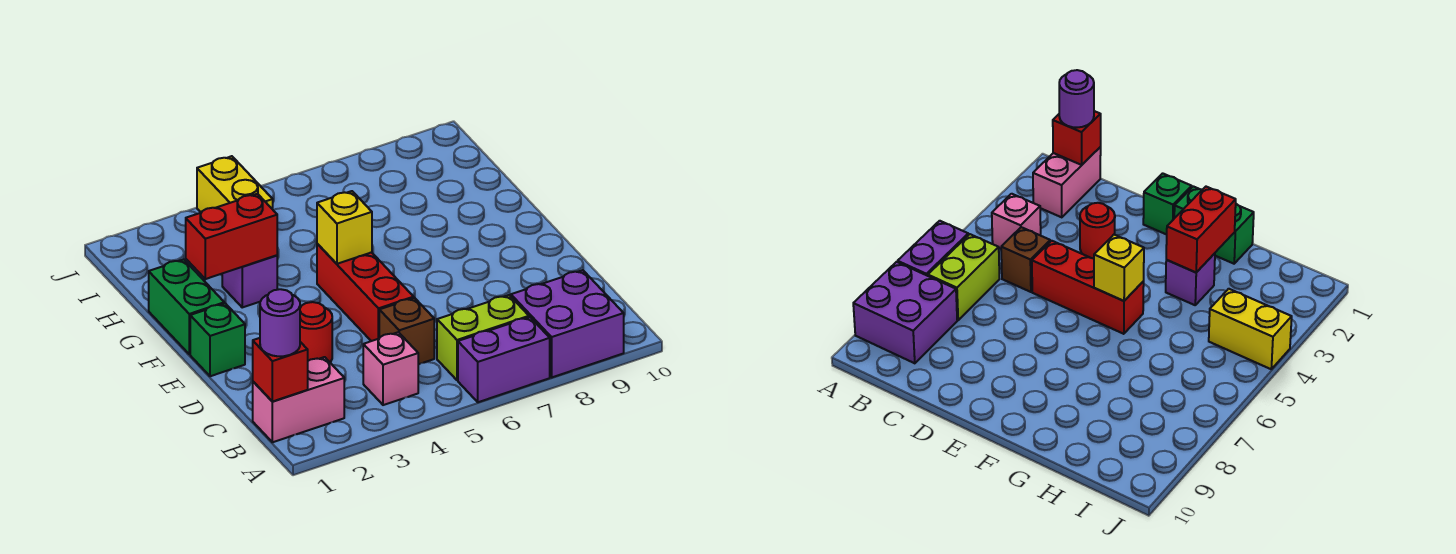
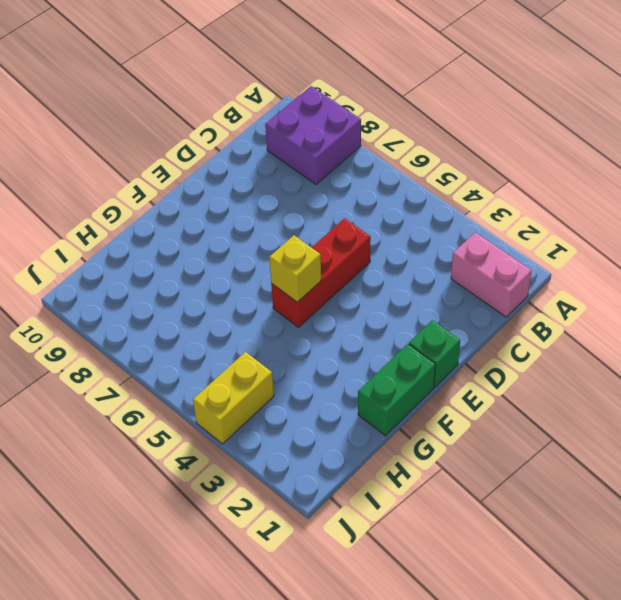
none -> purple 1x2 brick [458,317,550,402]
none -> pink 1x1 brick [363,332,419,405]
none -> lime 1x2 brick [437,295,529,380]

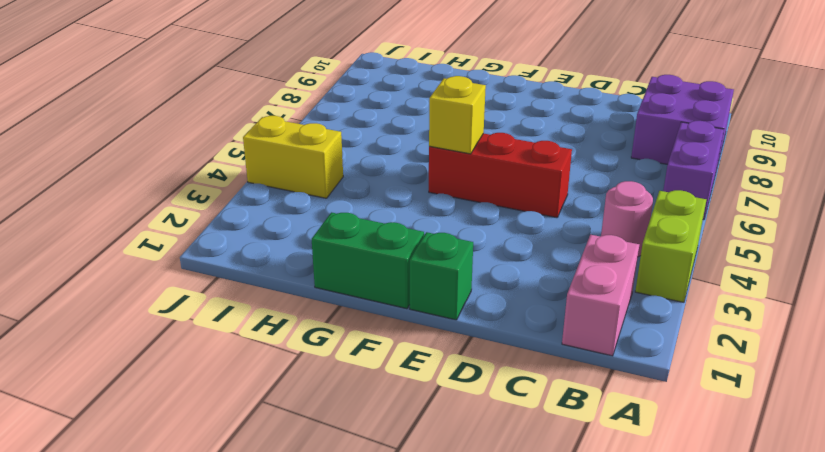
lime 1x2 brick [635,190,706,302] -> lime 1x2 brick moved to [437,295,529,380]
pink 1x1 round brick [601,181,653,257] -> pink 1x1 brick [363,332,419,405]
none -> brown 1x1 brick [379,298,434,364]
none -> red 1x1 round brick [300,302,332,362]
none -> purple 1x1 brick [222,255,277,307]

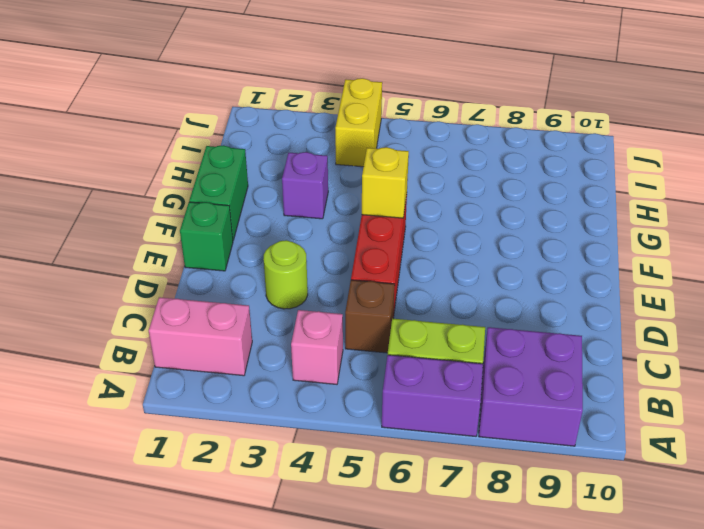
lime 1x1 round brick [263,240,308,309] -> red 1x1 round brick [300,302,332,362]
none -> red 1x1 brick [253,338,308,402]
none -> red 1x2 brick [186,194,277,279]
none -> purple 1x1 round brick [260,289,300,356]

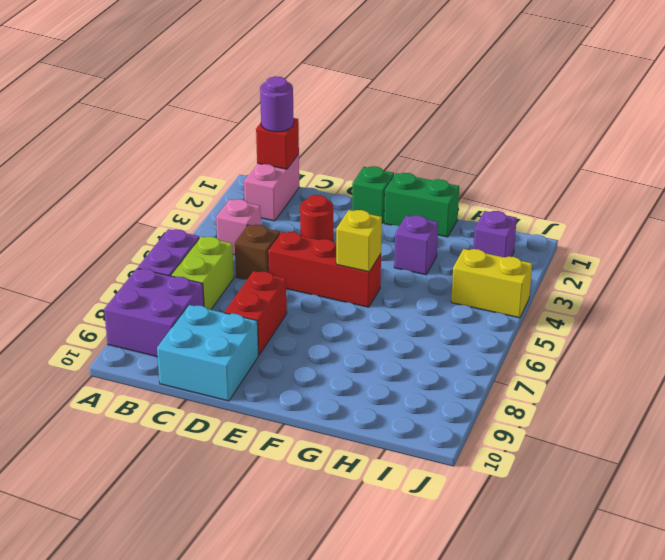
cyan 2x2 brick [157,305,259,401] -> none
red 1x2 brick [224,271,287,355] -> red 1x2 brick moved to [186,194,277,279]
purple 1x1 brick [473,211,517,257] -> none

